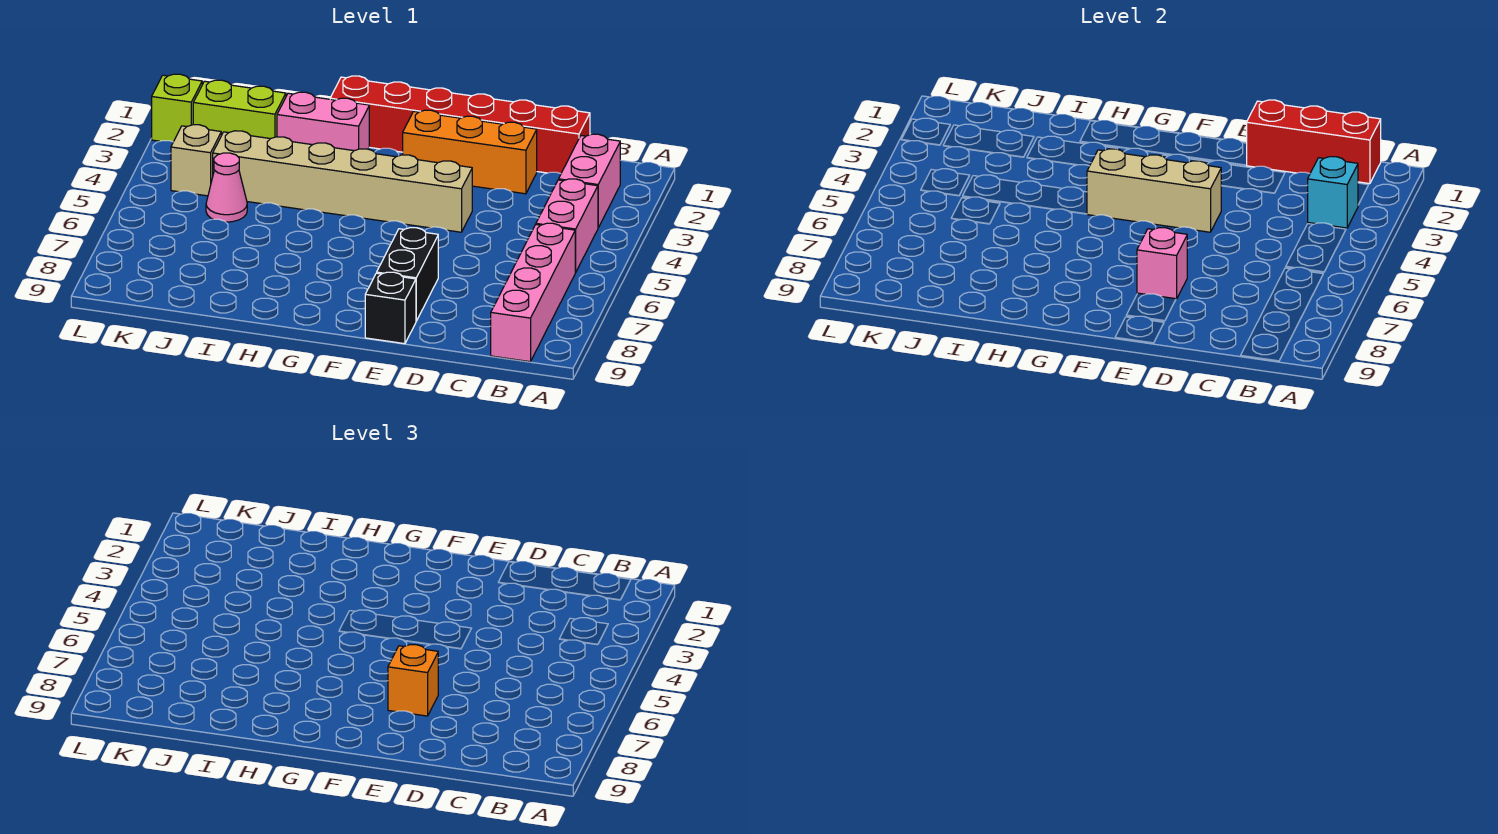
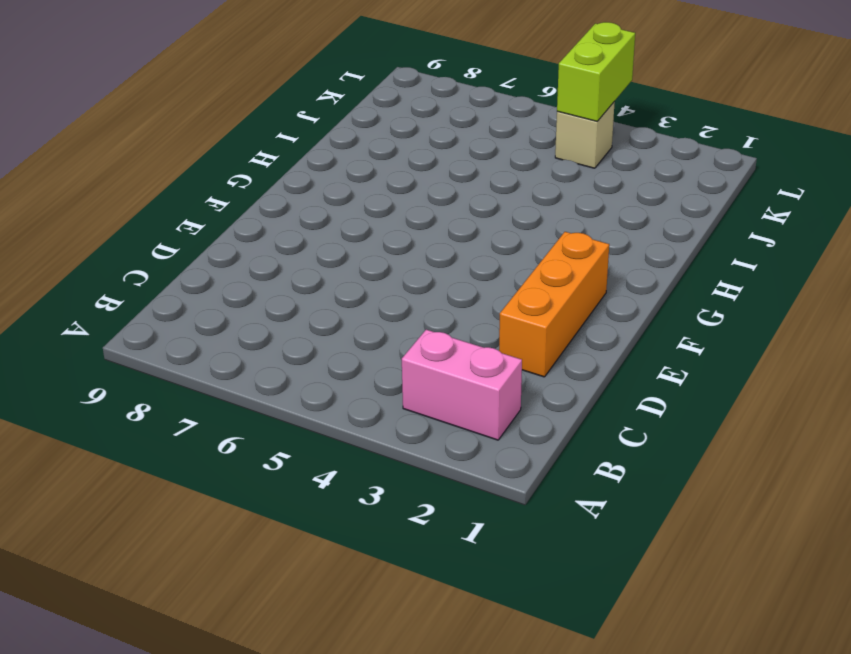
lime 1x2 brick [557,22,635,121] -> lime 1x2 brick moved to [193,80,286,139]
none -> pink 1x2 brick [536,179,598,272]
none -> pink 1x4 brick [491,223,576,362]
none -> red 1x6 brick [330,76,590,174]

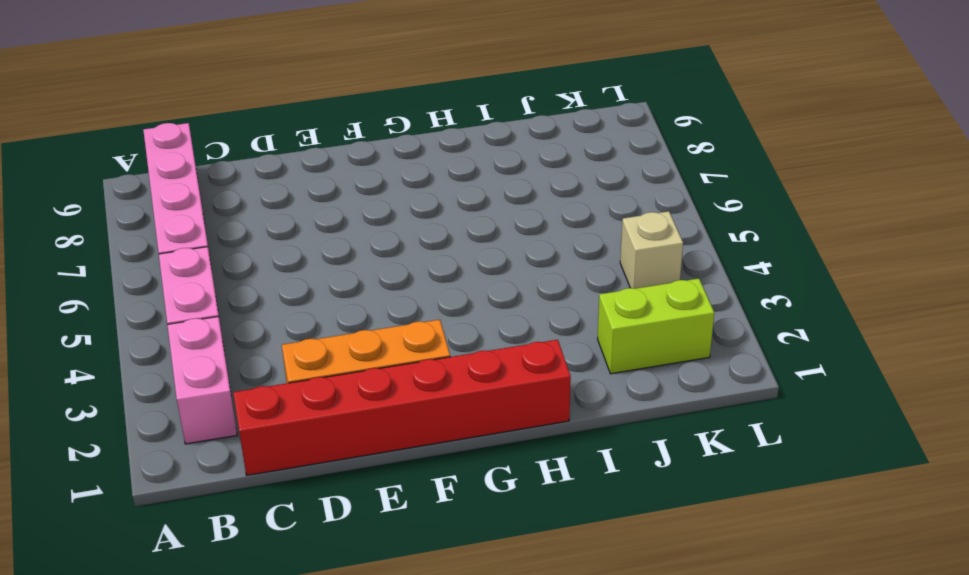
none -> tan 1x6 brick [213,131,472,232]
none -> black 1x2 brick [377,228,438,321]
none -> black 1x1 brick [365,272,416,344]

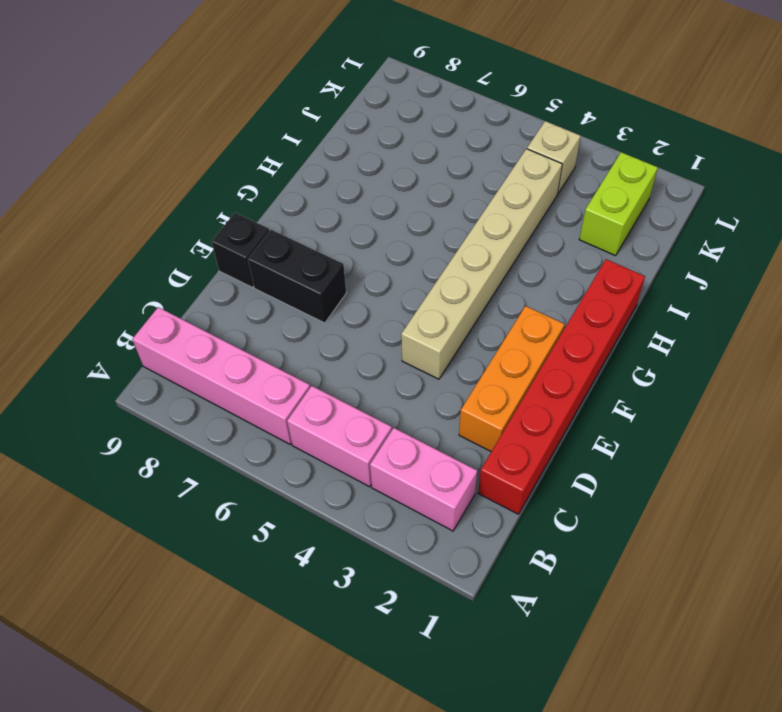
none -> pink 1x2 brick [277,92,369,151]
none -> pink 1x1 cone [206,153,247,222]
none -> lime 1x1 brick [152,74,202,142]

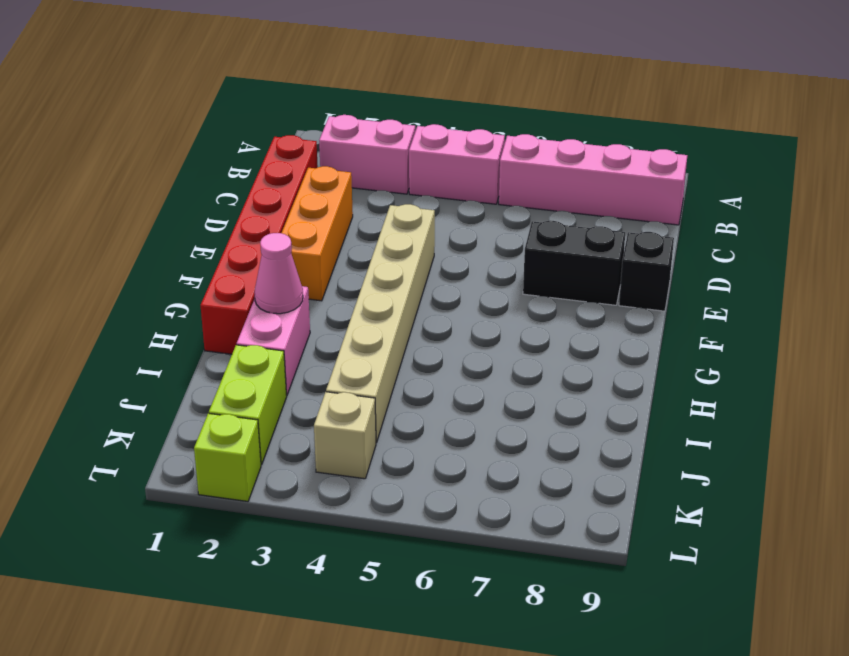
pink 1x1 cone [254,233,303,314] -> pink 1x1 cone moved to [206,153,247,222]
none -> red 1x3 brick [1247,100,1381,184]
none -> cyan 1x1 brick [1308,157,1358,228]
none -> tan 1x3 brick [1087,149,1221,232]

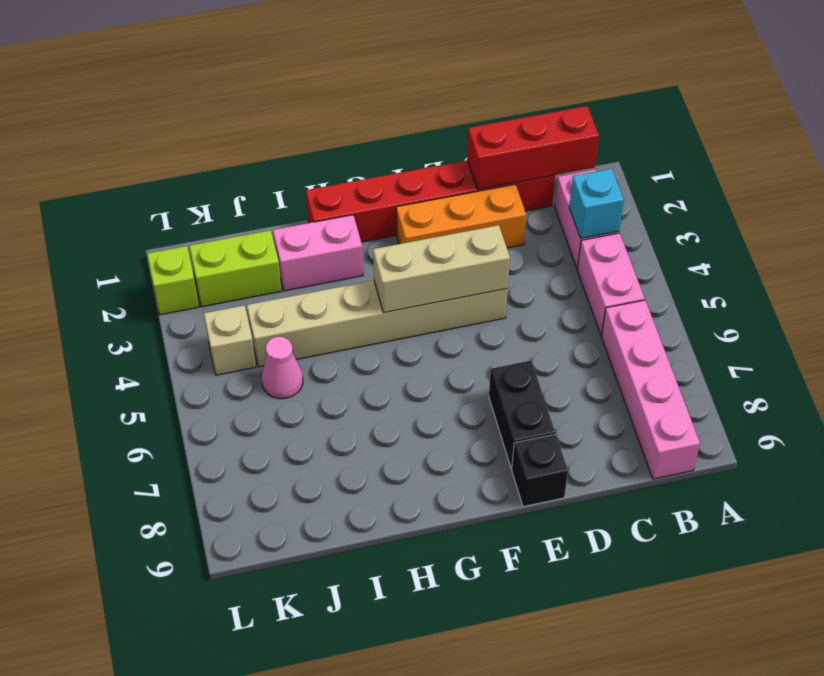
none -> pink 1x1 brick [1137,228,1187,299]
none -> orange 1x1 brick [388,645,438,716]

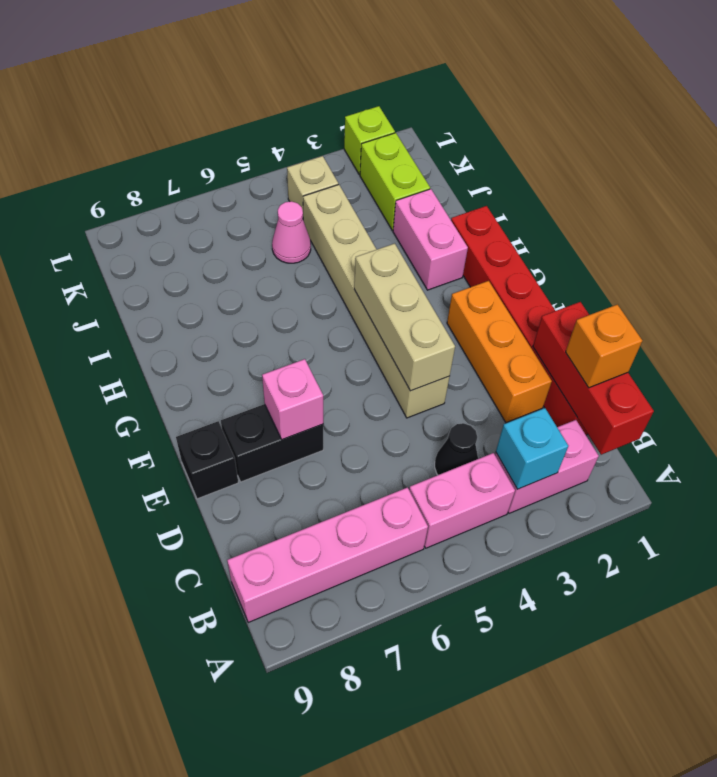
orange 1x1 brick [566,304,642,388] -> orange 1x1 brick moved to [388,645,438,716]
black 1x1 cone [435,423,478,475] -> none

